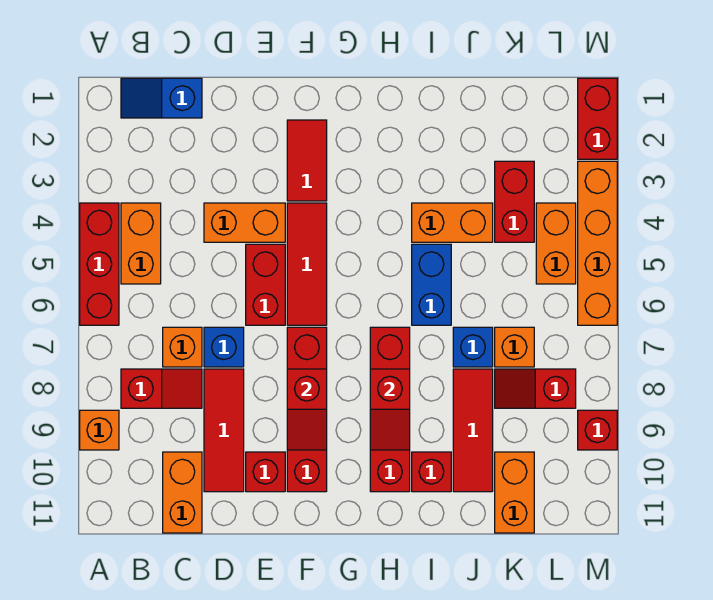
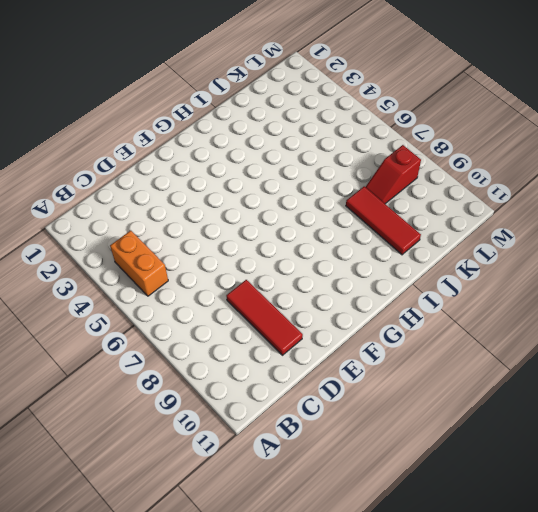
none -> red 1x3 brick [80,203,119,325]
none -> orange 1x1 brick [80,410,119,450]
none -> blue 1x2 slope [121,78,202,118]
none -> red 1x2 slope [121,369,202,408]

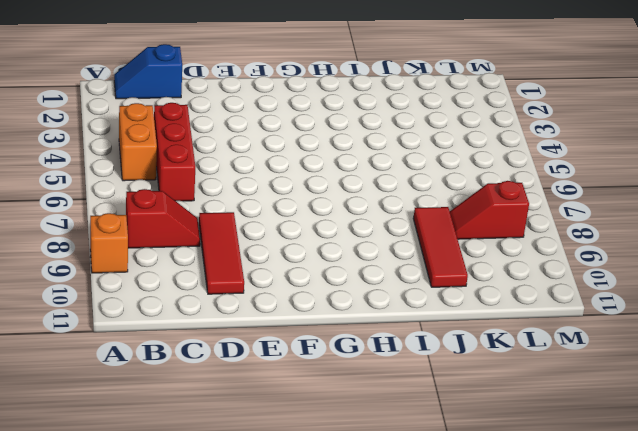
red 1x3 brick [154,103,195,201] -> red 1x3 brick moved to [80,203,119,325]
none -> orange 1x1 brick [163,327,202,367]
none -> orange 1x2 brick [163,452,202,533]
none -> orange 1x2 brick [204,203,285,242]
none -> blue 1x1 brick [204,327,244,367]

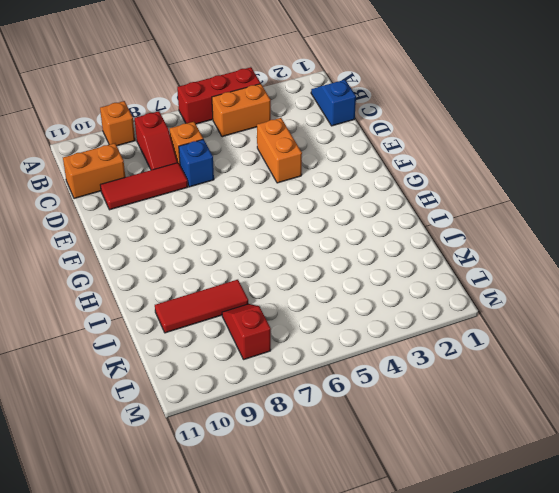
none -> red 1x2 brick [246,244,285,325]
none -> red 1x1 brick [246,452,285,492]
none -> red 1x2 tile [287,120,327,201]
none -> red 1x3 tile [287,203,327,325]

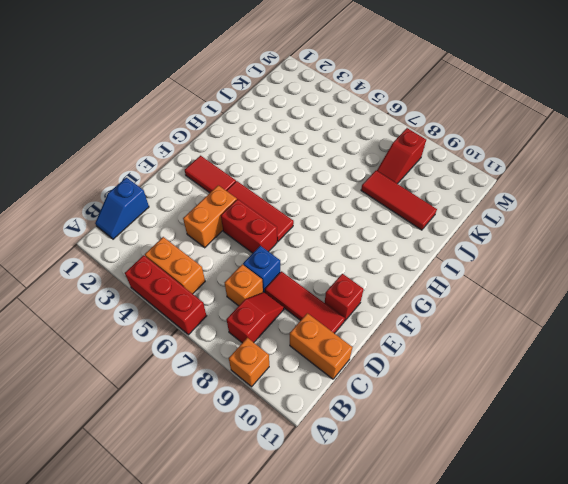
none -> red 1x4 brick [287,327,327,492]
none -> red 1x4 brick [370,327,410,492]
none -> orange 1x2 brick [412,203,493,242]
none -> blue 1x2 brick [412,244,451,325]

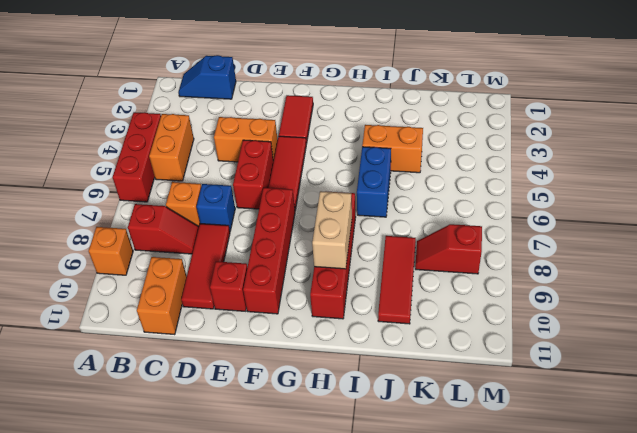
tan 1x2 brick [312,191,352,269] -> red 1x2 slope [370,369,410,450]
none -> red 1x1 brick [412,452,451,492]
none -> blue 1x1 brick [453,327,493,367]
none -> red 1x2 brick [495,161,534,242]
none -> orange 1x1 brick [495,327,534,367]

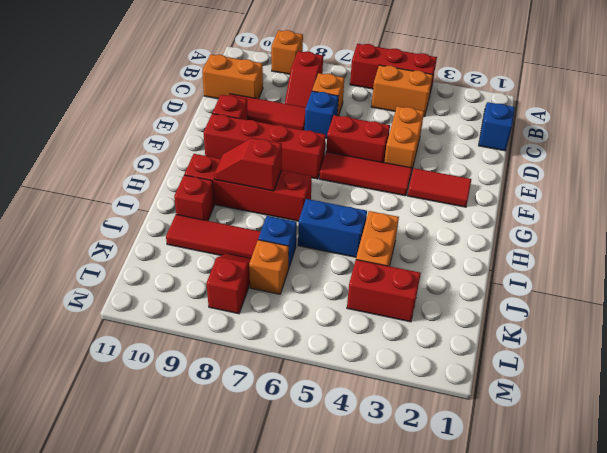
none -> orange 1x2 brick [495,452,534,533]
none -> orange 1x2 brick [536,203,576,284]
none -> red 1x2 brick [578,78,617,159]
none -> orange 1x4 brick [578,161,617,325]

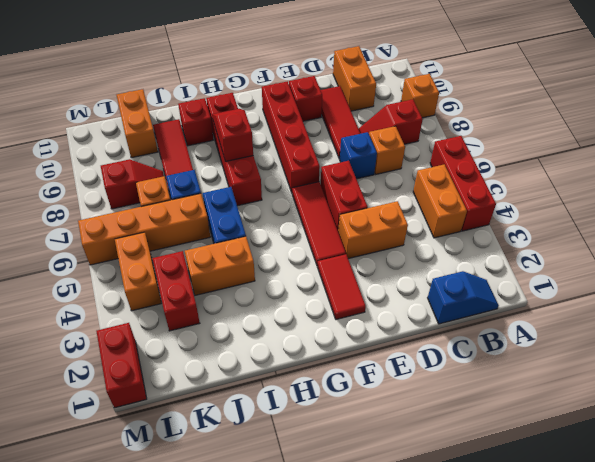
orange 1x4 brick [78,193,210,265] -> orange 1x4 brick turned to [578,161,617,325]
none -> red 1x1 brick [578,410,617,450]
none -> red 1x2 slope [287,369,327,450]

